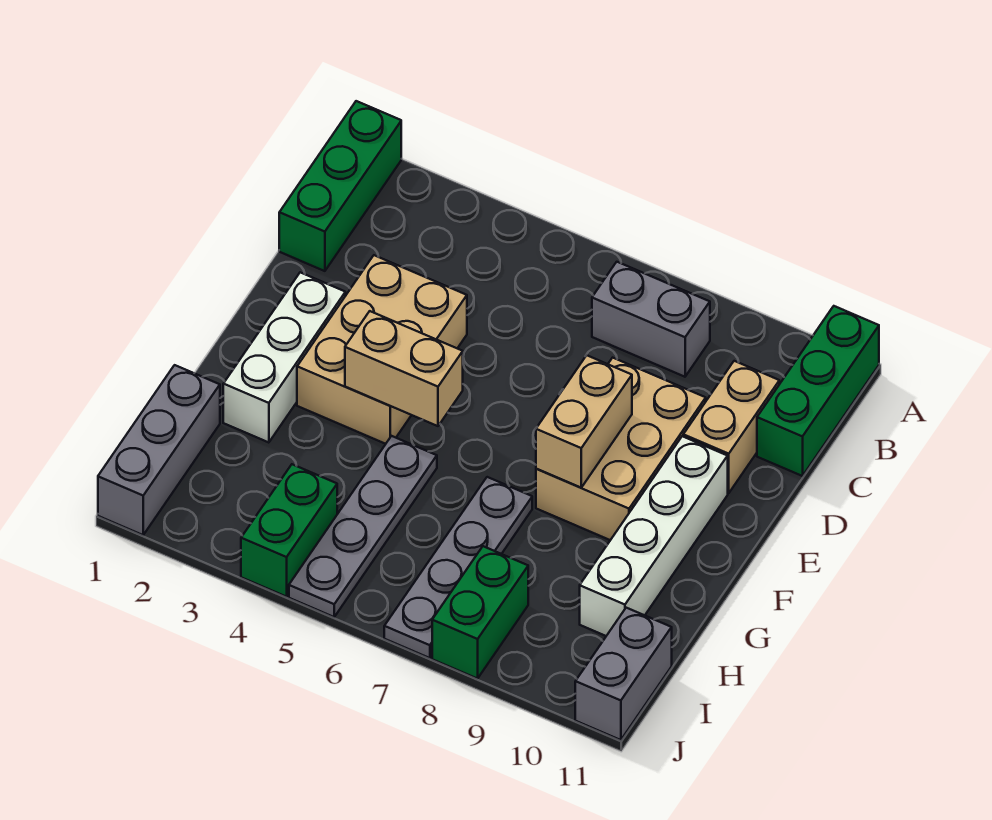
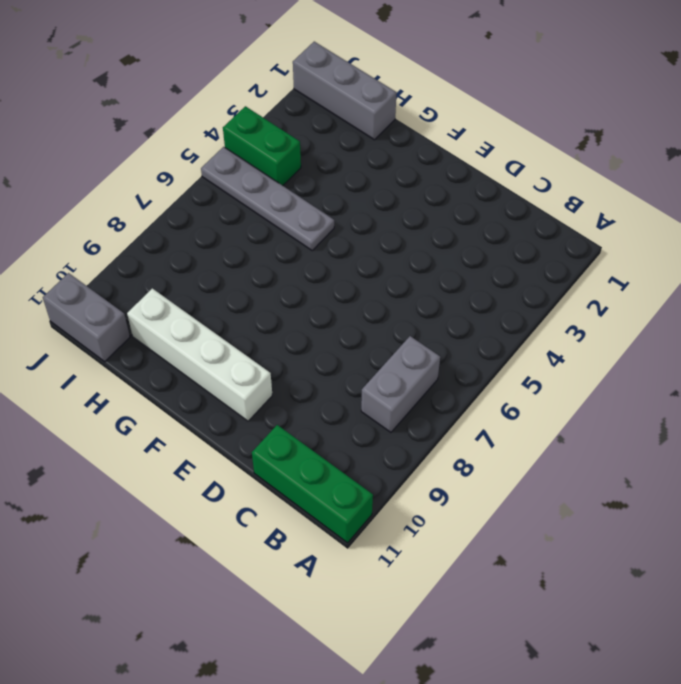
none -> green 1x3 brick [279,101,401,271]
none -> tan 1x2 brick [683,361,779,493]
none -> tan 2x3 brick [297,255,467,444]

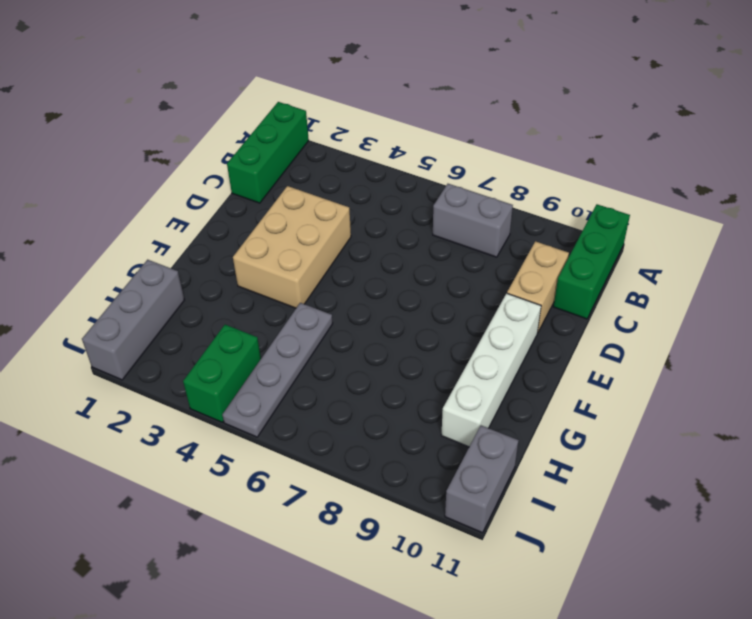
none -> tan 2x3 brick [536,358,706,540]
none -> white 1x3 brick [223,272,345,443]
none -> grey 1x4 plate [384,477,532,658]

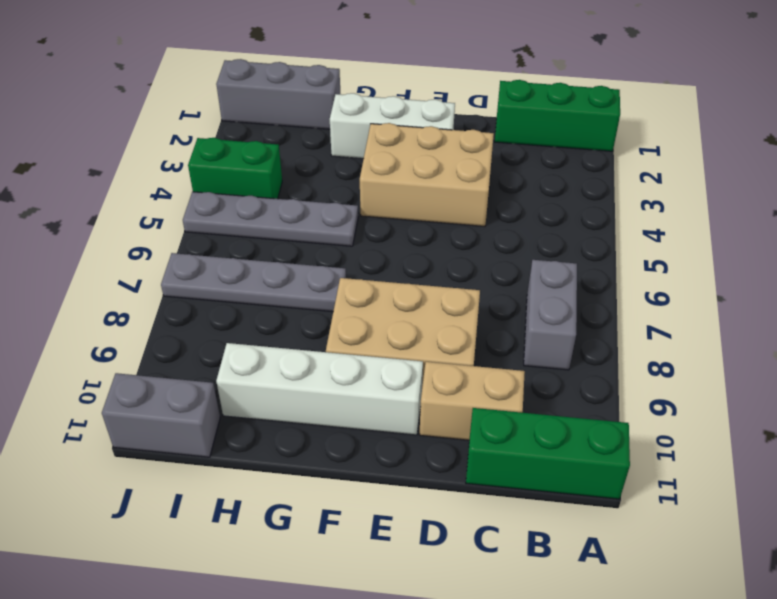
none -> green 1x2 brick [432,546,528,679]
none -> tan 1x2 brick [536,355,632,487]
none -> tan 1x2 brick [345,311,463,426]

